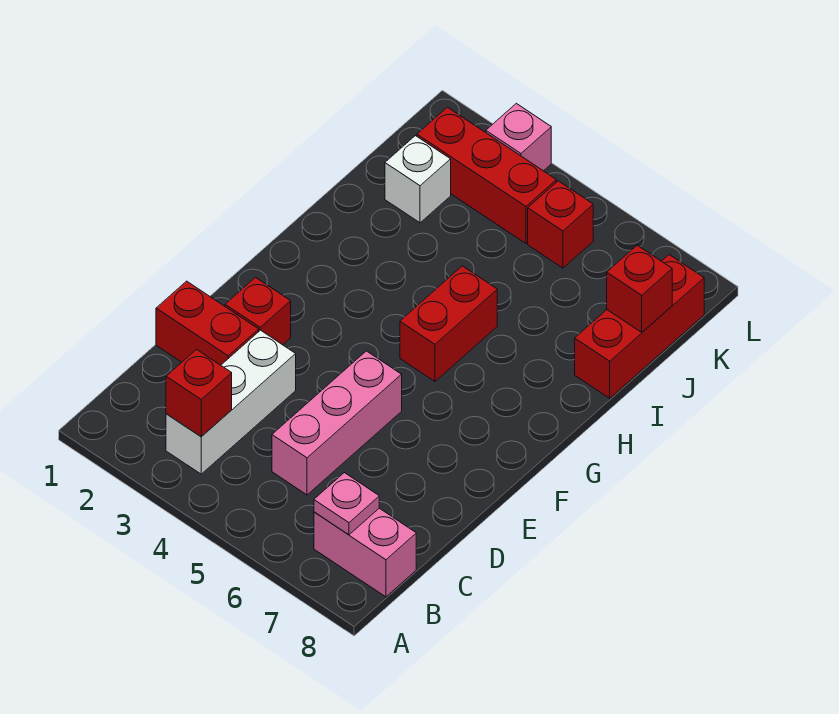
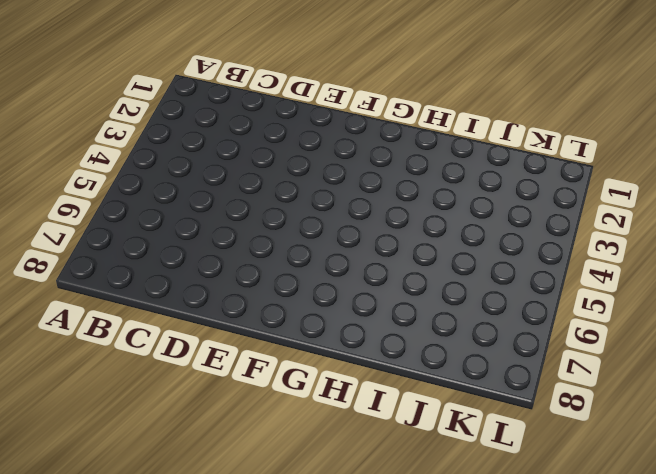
none -> white 1x3 brick [166,330,296,474]
none -> pink 1x2 brick [314,508,416,597]
none -> pink 1x3 brick [272,351,402,495]

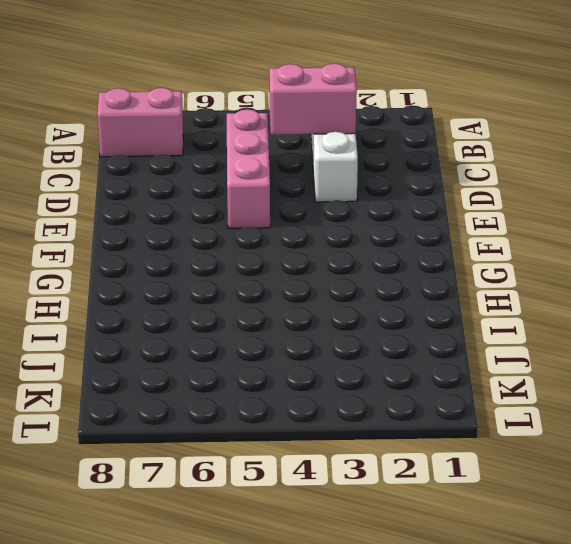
pink 1x2 brick [269,64,357,135] -> none
none -> red 1x2 brick [156,281,259,365]
none -> red 1x1 brick [225,277,291,345]
none -> red 1x2 brick [400,266,497,381]

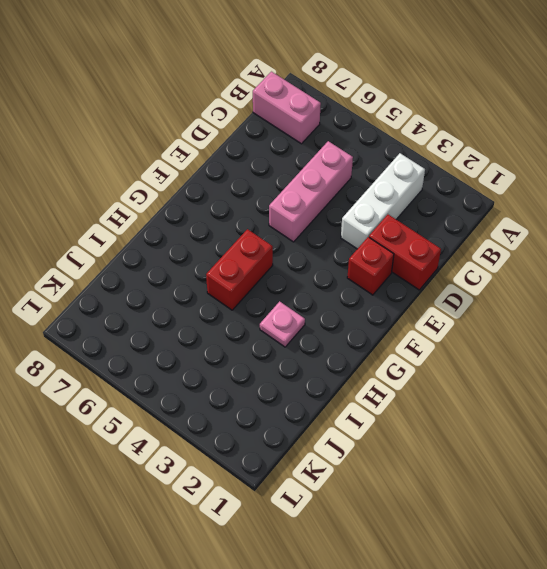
pink 1x1 plate [260,301,305,347] -> pink 1x1 plate moved to [314,473,379,535]
none -> red 1x3 brick [575,255,704,398]
none -> white 1x1 brick [385,136,451,223]
none -> red 1x3 brick [417,107,556,243]

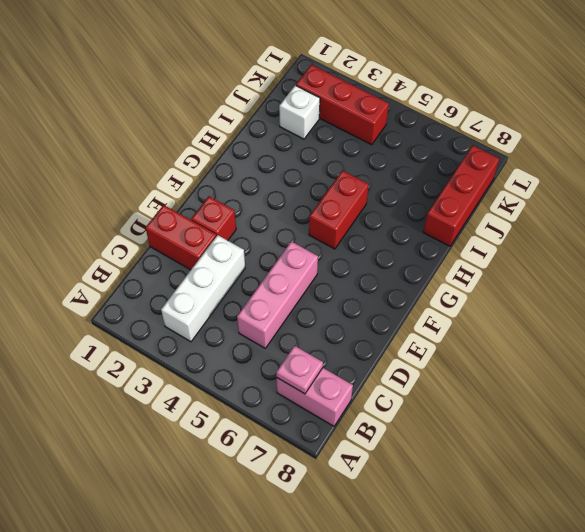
none -> red 1x1 brick [528,181,593,268]
none -> pink 1x1 brick [486,103,551,171]
none -> red 1x1 brick [166,349,232,437]

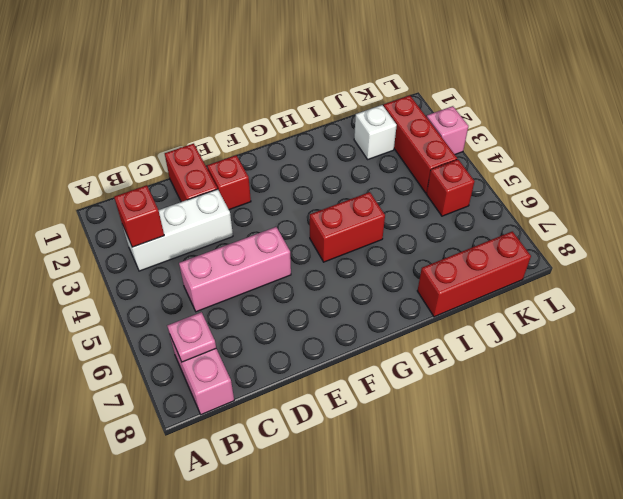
none -> red 1x1 brick [607,245,672,332]

